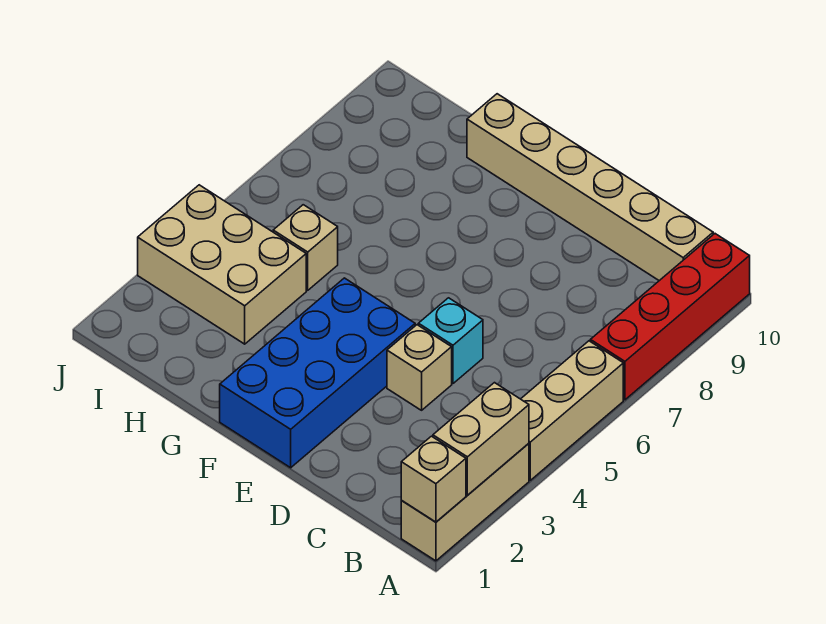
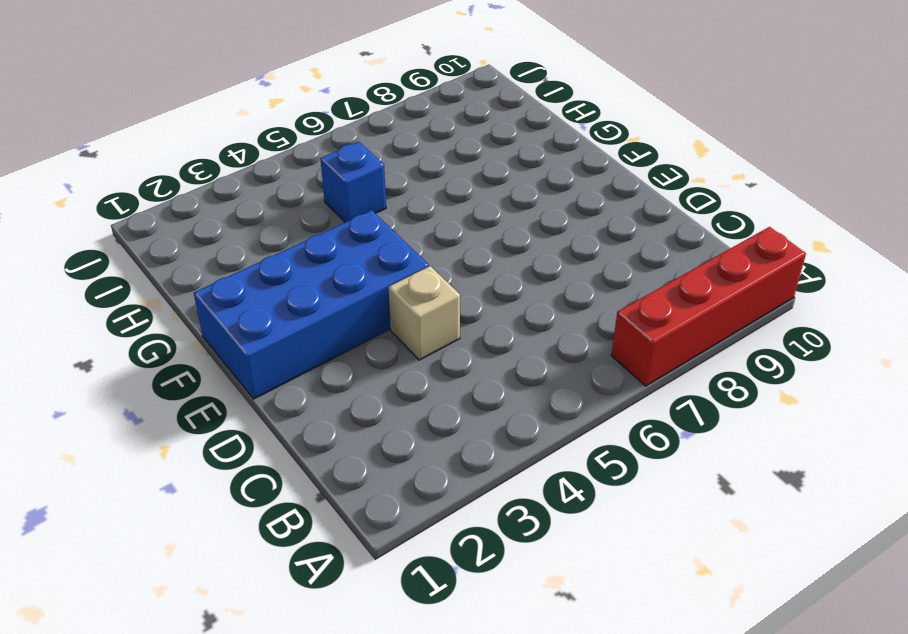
blue 1x1 brick [320,142,386,222] -> tan 1x1 brick [273,205,338,290]
none -> tan 1x3 brick [401,443,529,561]
none -> tan 1x3 brick [521,341,623,480]

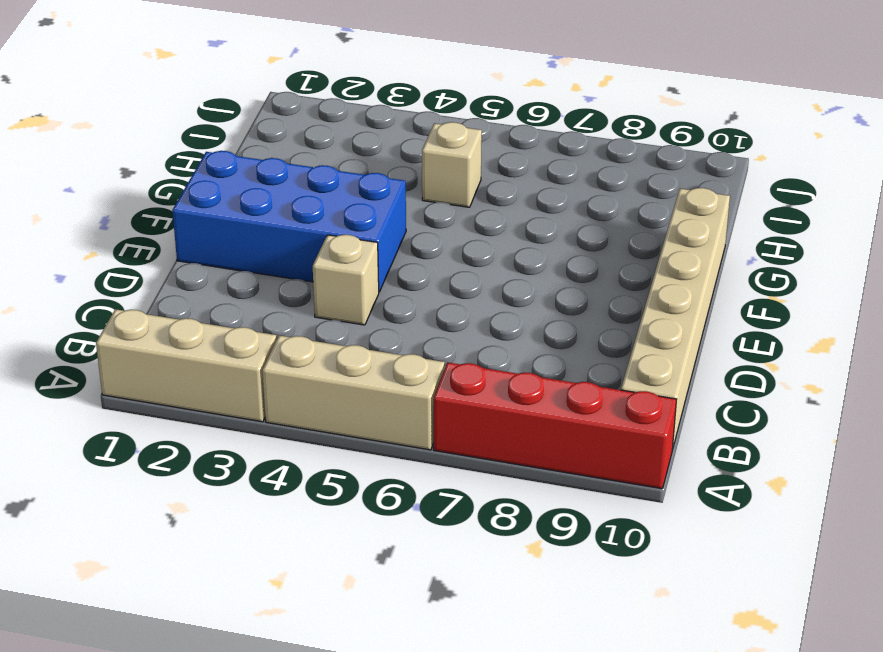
none -> cyan 1x1 brick [418,298,483,383]
none -> tan 2x3 brick [138,185,306,344]

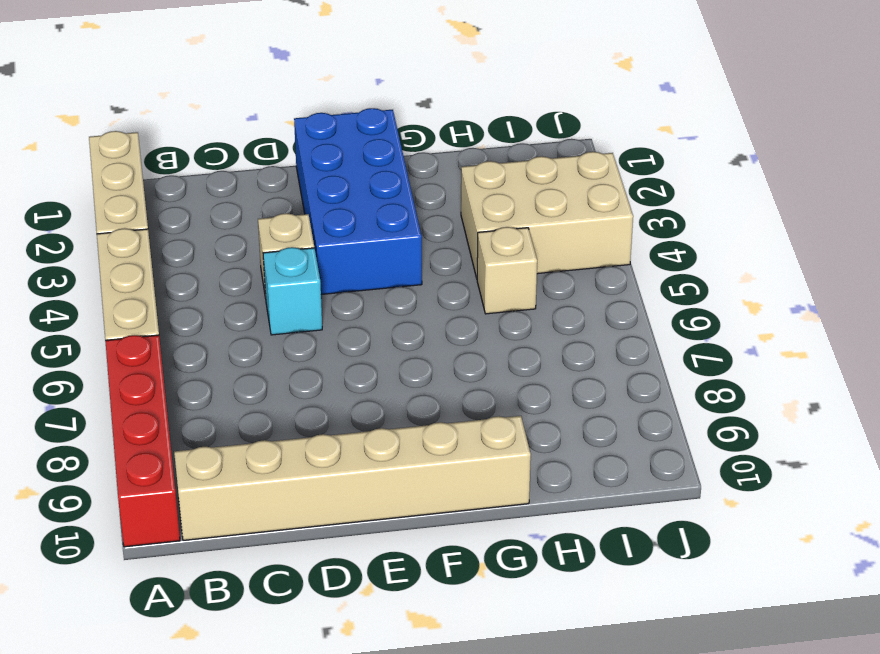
none -> tan 1x1 brick [401,436,466,522]
none -> tan 1x2 brick [433,383,529,495]

